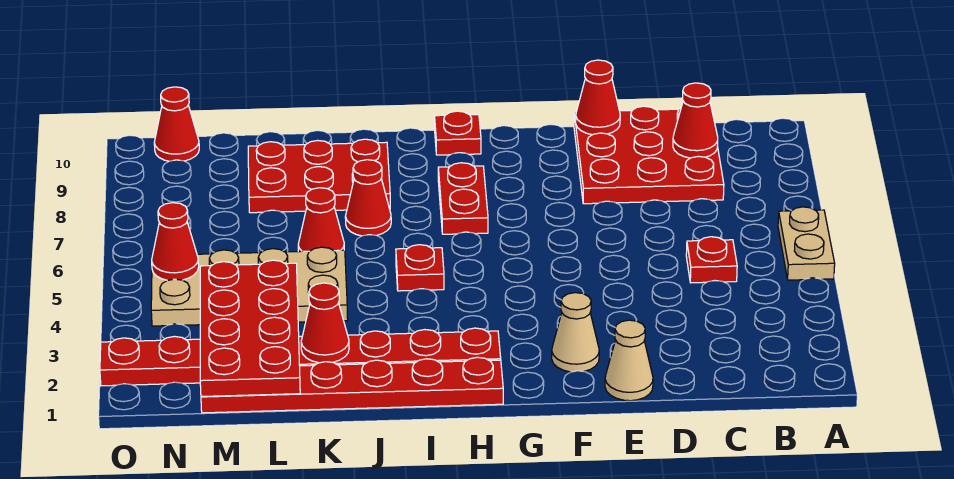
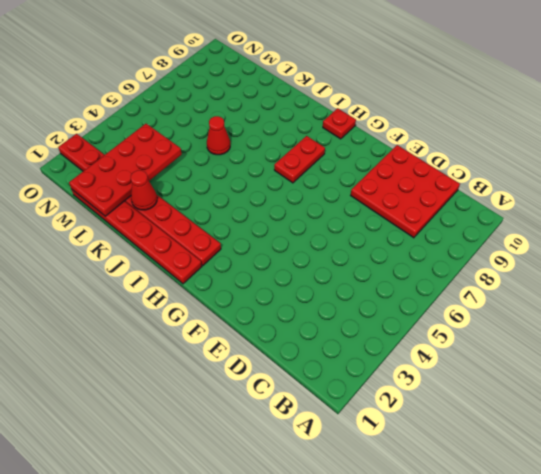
none -> tan 1x2 plate [778,207,835,280]
none -> red 1x1 plate [686,237,737,283]
none -> tan 1x1 cone [605,320,653,401]

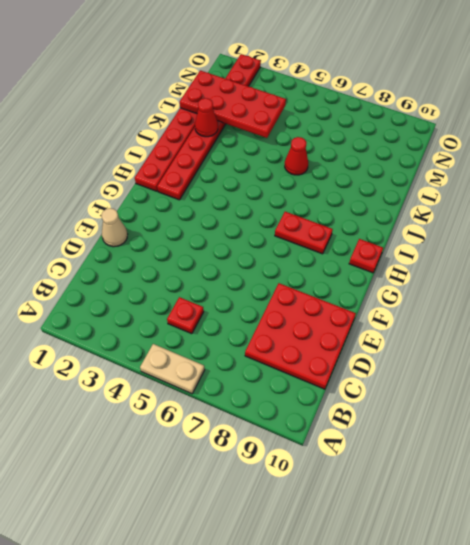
none -> tan 1x1 cone [552,293,599,372]
none -> red 1x1 plate [396,245,444,291]
none -> red 1x1 cone [345,160,391,236]

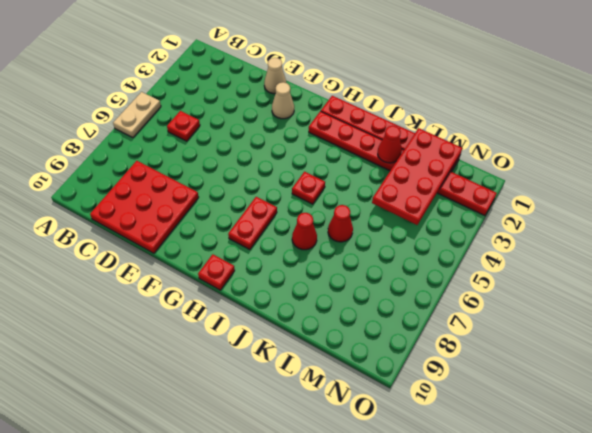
none -> red 2x3 plate [248,139,390,213]
none -> tan 2x4 plate [151,247,348,326]
none -> red 1x1 cone [154,87,199,161]

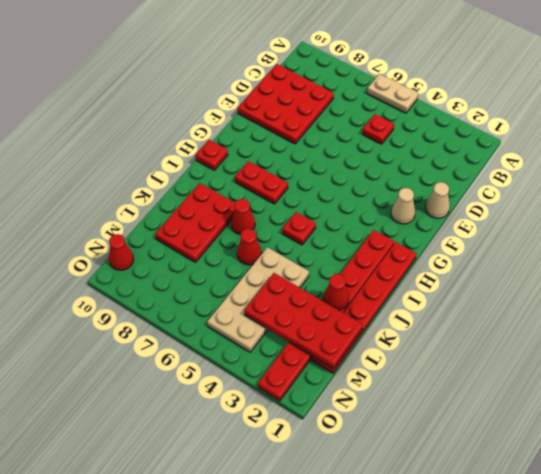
none -> red 1x1 cone [673,83,718,158]
none -> red 1x1 cone [576,60,620,135]
none -> red 1x1 cone [152,203,199,280]

